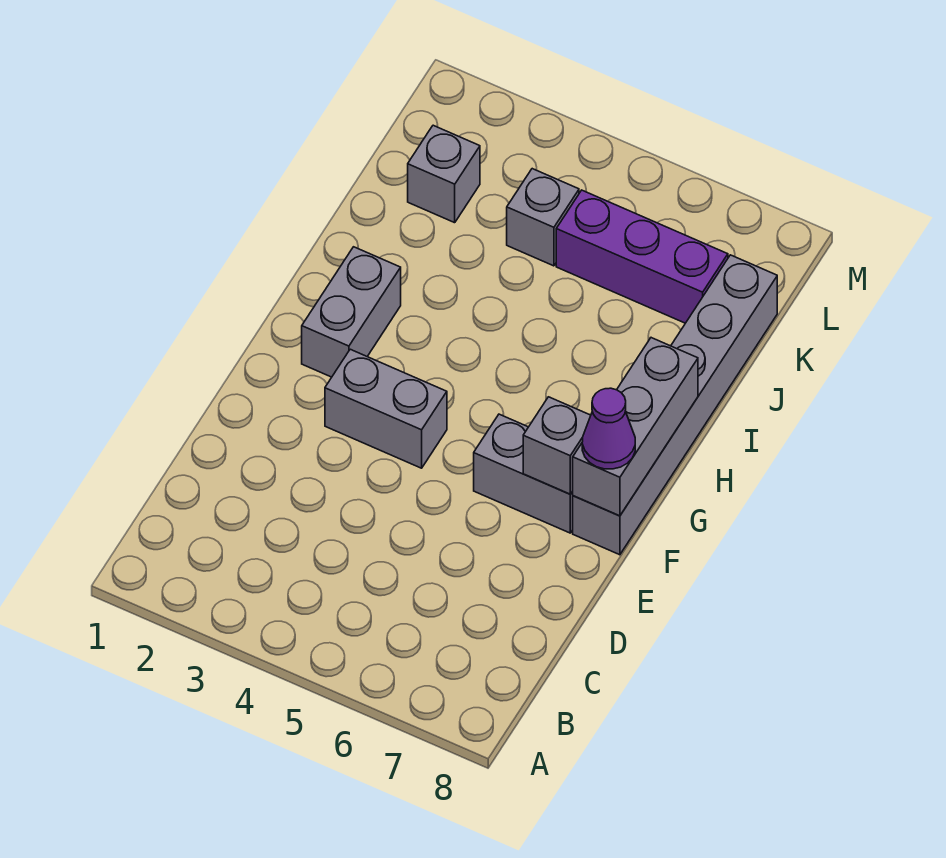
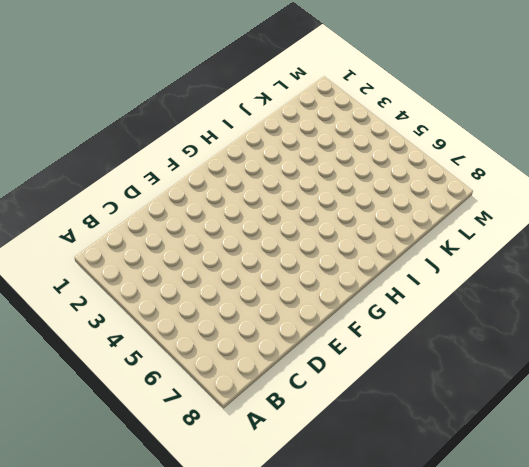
none -> grey 1x2 brick [325,349,447,468]
none -> grey 1x2 brick [474,414,573,533]

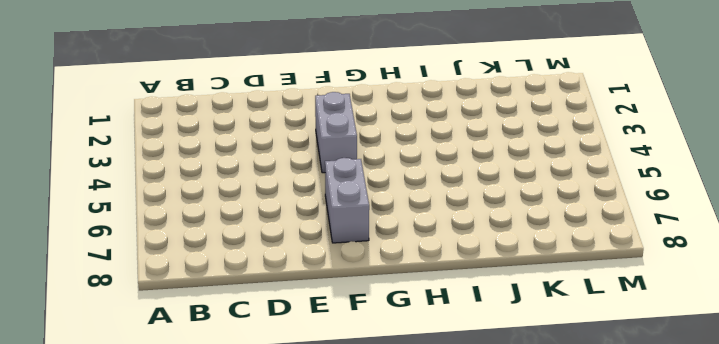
none -> grey 1x6 brick [573,255,777,555]
none -> grey 1x2 brick [302,247,401,377]

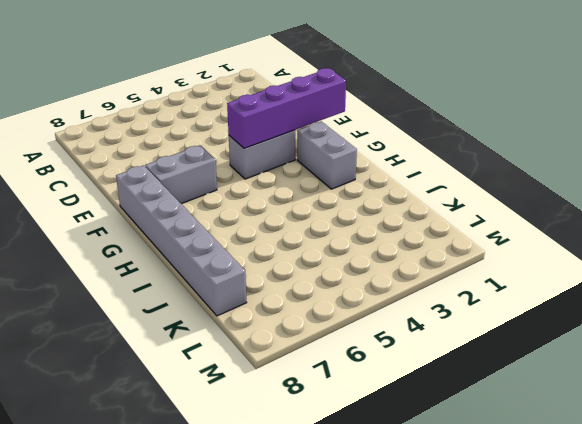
purple 1x4 brick [227,68,346,148] -> none
none -> grey 1x1 brick [408,125,480,223]
none -> grey 1x1 brick [507,169,579,266]

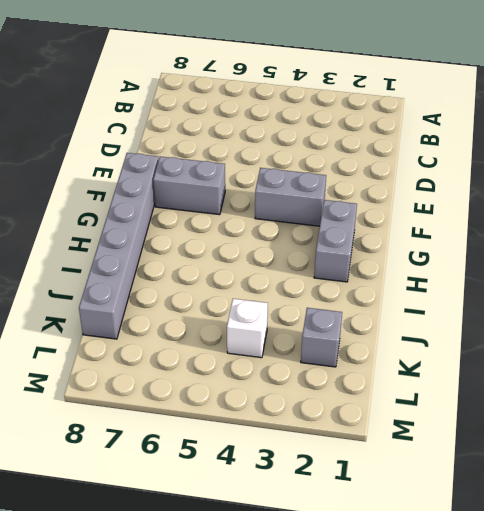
white 1x1 brick [227,299,268,358] -> grey 1x1 brick [507,169,579,266]
none -> purple 1x3 brick [556,190,728,323]
none -> grey 1x1 brick [523,397,591,494]

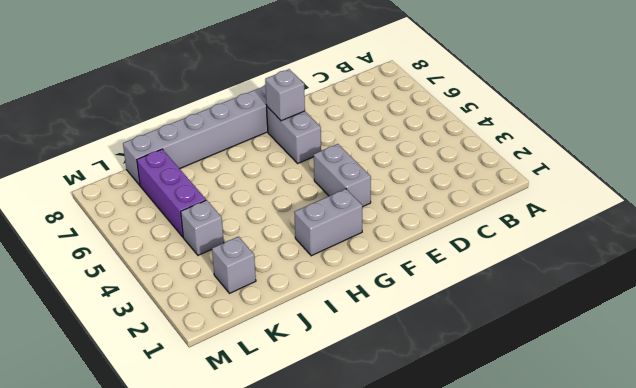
none -> grey 1x3 brick [573,338,698,516]
none -> purple 1x1 cone [582,388,635,469]

